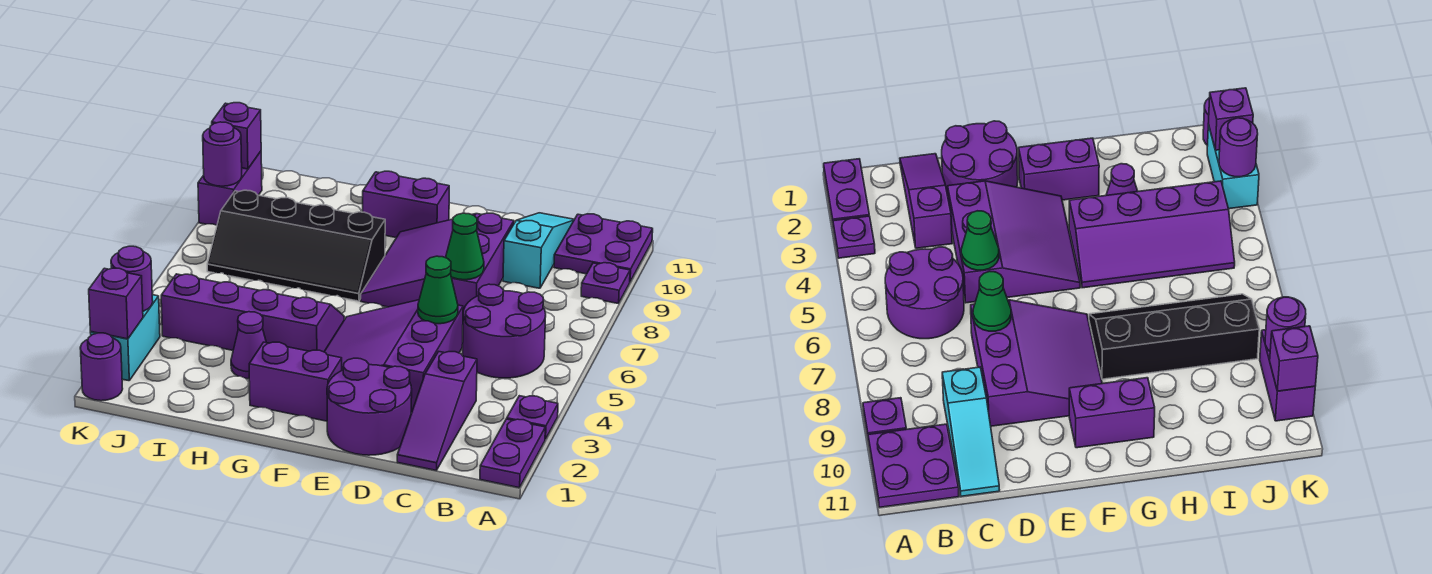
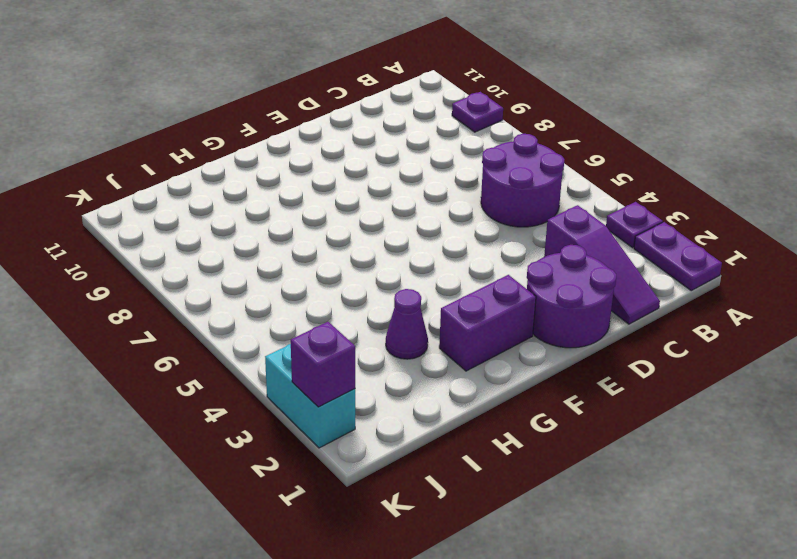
none -> purple 2x2 plate [554,214,653,281]
none -> cyan 1x3 slope [503,213,574,288]
none -> purple 3x3 slope [324,300,463,412]

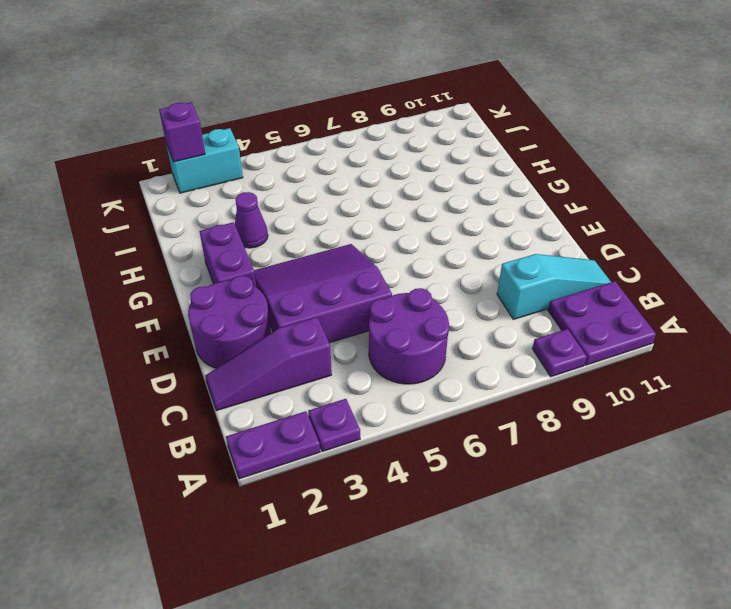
none -> purple 3x3 slope [361,213,514,312]
none -> purple 1x2 brick [363,171,449,238]
none -> purple 2x4 slope [161,274,344,352]

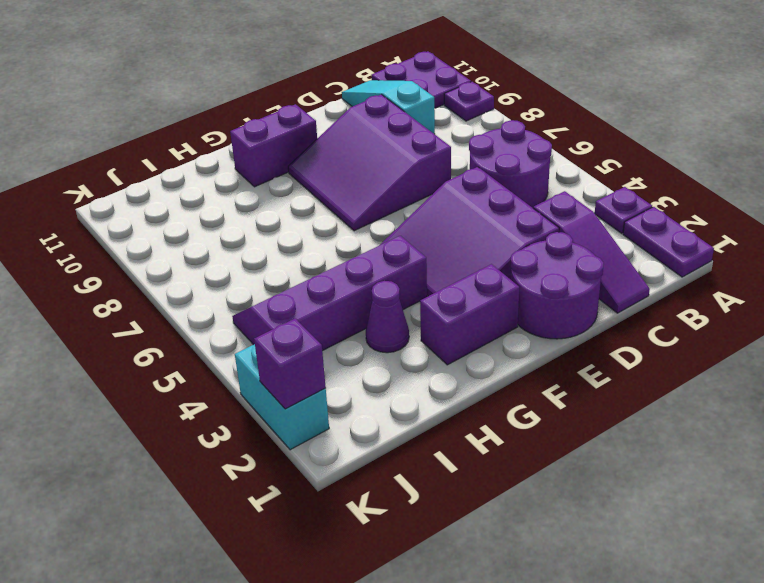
none -> black 2x4 slope [207,190,385,301]
none -> purple 1x1 round brick [80,333,123,401]
none -> purple 1x2 brick [198,151,262,225]

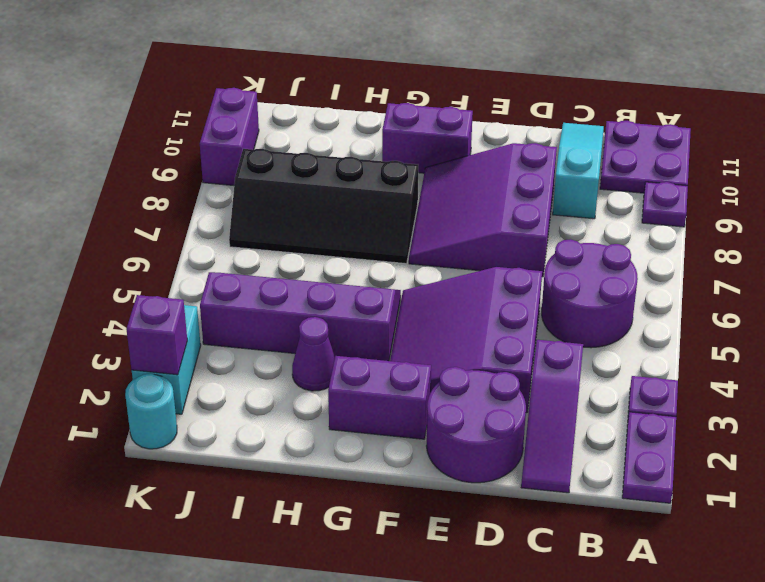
cyan 1x1 round brick [125,374,177,449] -> purple 1x1 round brick [80,333,123,401]
none -> green 1x1 cone [418,256,458,324]
none -> green 1x1 cone [446,213,484,280]
none -> purple 1x1 round brick [111,246,153,311]

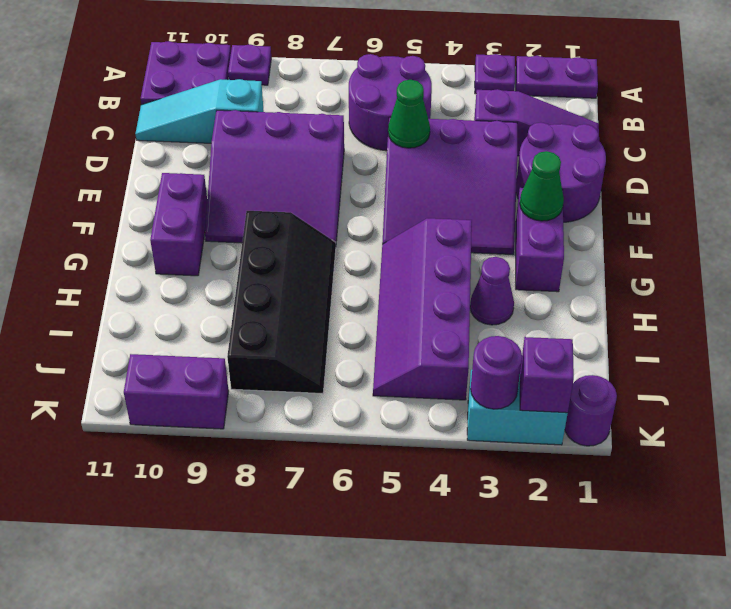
green 1x1 cone [520,151,564,221] -> green 1x1 cone moved to [446,213,484,280]
none -> purple 1x1 round brick [203,122,242,186]
none -> purple 1x1 brick [212,103,261,169]

